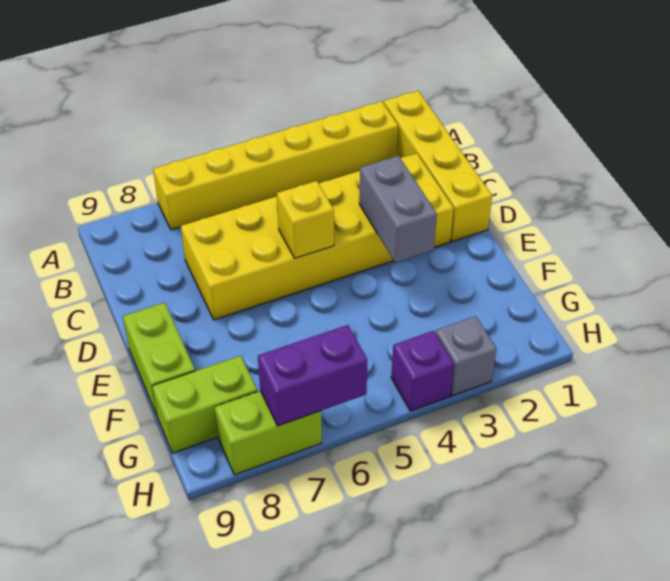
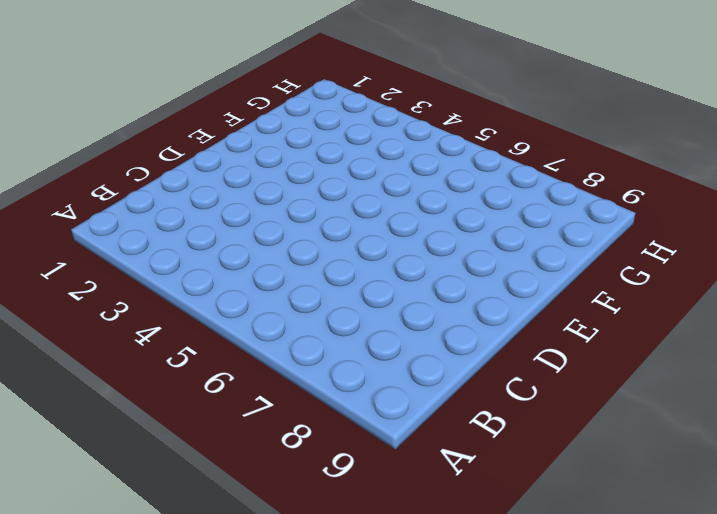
none -> yellow 1x4 brick [384,91,492,242]
none -> yellow 1x6 brick [153,101,398,230]

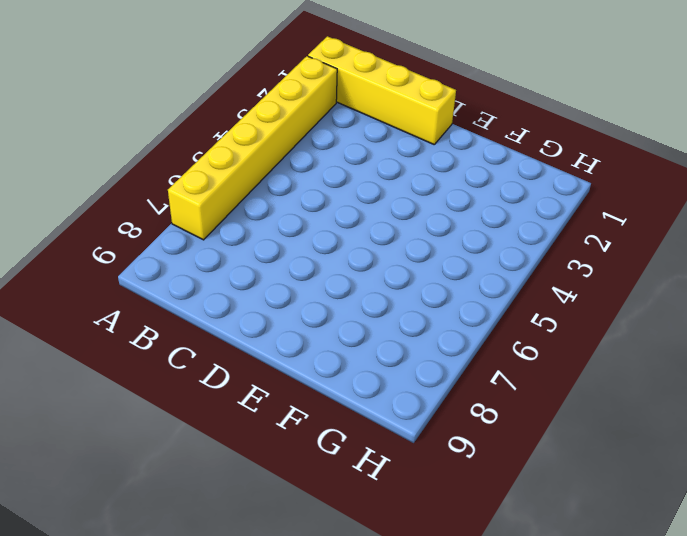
none -> yellow 2x6 brick [181,153,454,320]
none -> lime 1x2 brick [123,303,195,415]

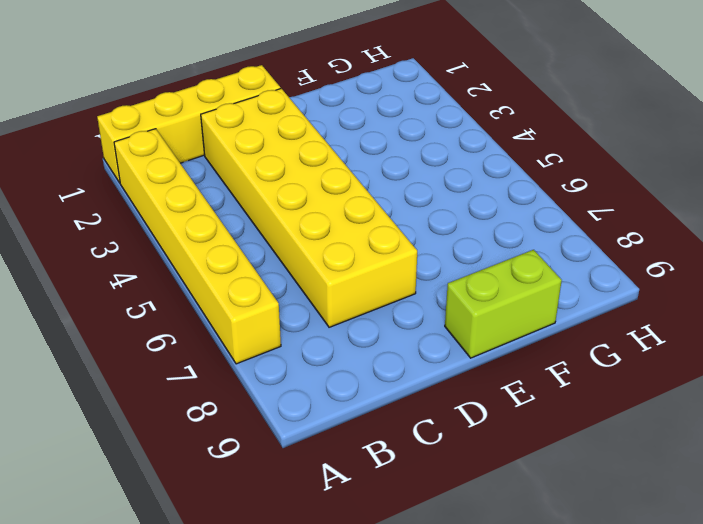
none -> lime 1x2 brick [152,356,257,453]
none -> grey 1x1 brick [436,316,497,396]

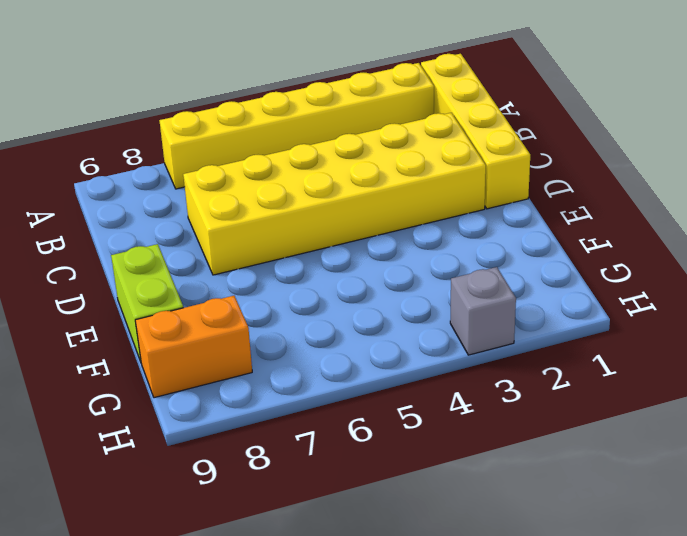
orange 1x2 brick [135,296,252,398] -> lime 1x2 brick [152,356,257,453]
none -> purple 1x1 brick [391,331,454,411]
none -> lime 1x2 brick [214,391,322,475]

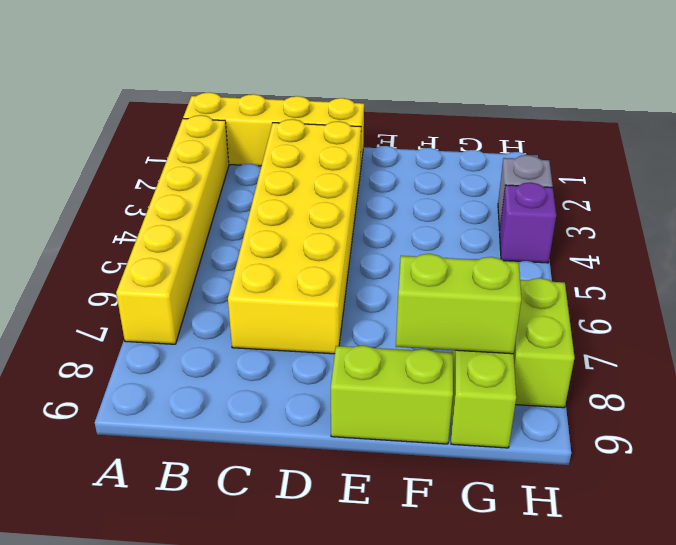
lime 1x2 brick [396,254,521,354] -> none
none -> grey 1x2 brick [359,156,437,263]
none -> yellow 1x1 brick [277,181,334,258]

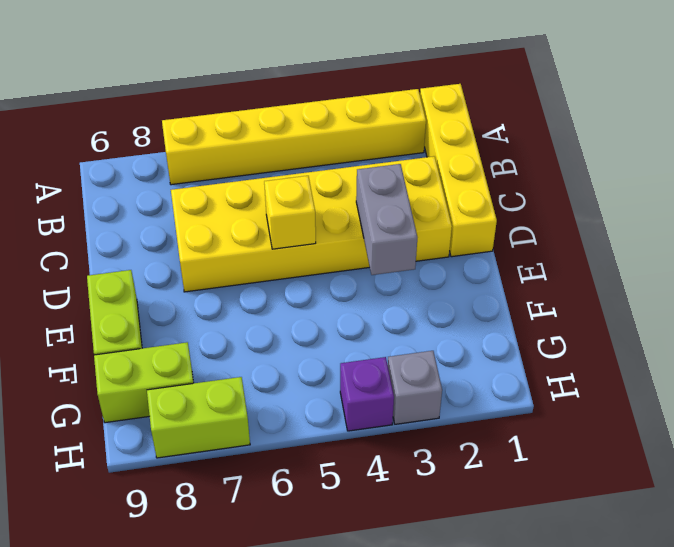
none -> purple 1x2 brick [258,325,367,426]

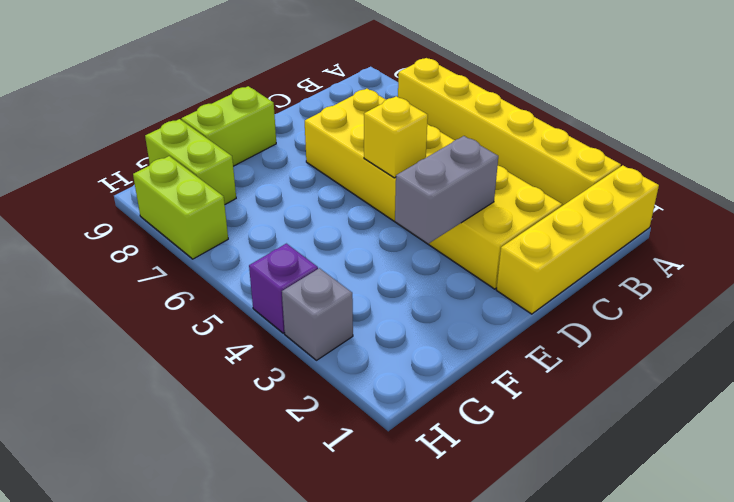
none -> purple 1x2 brick [258,325,367,426]

